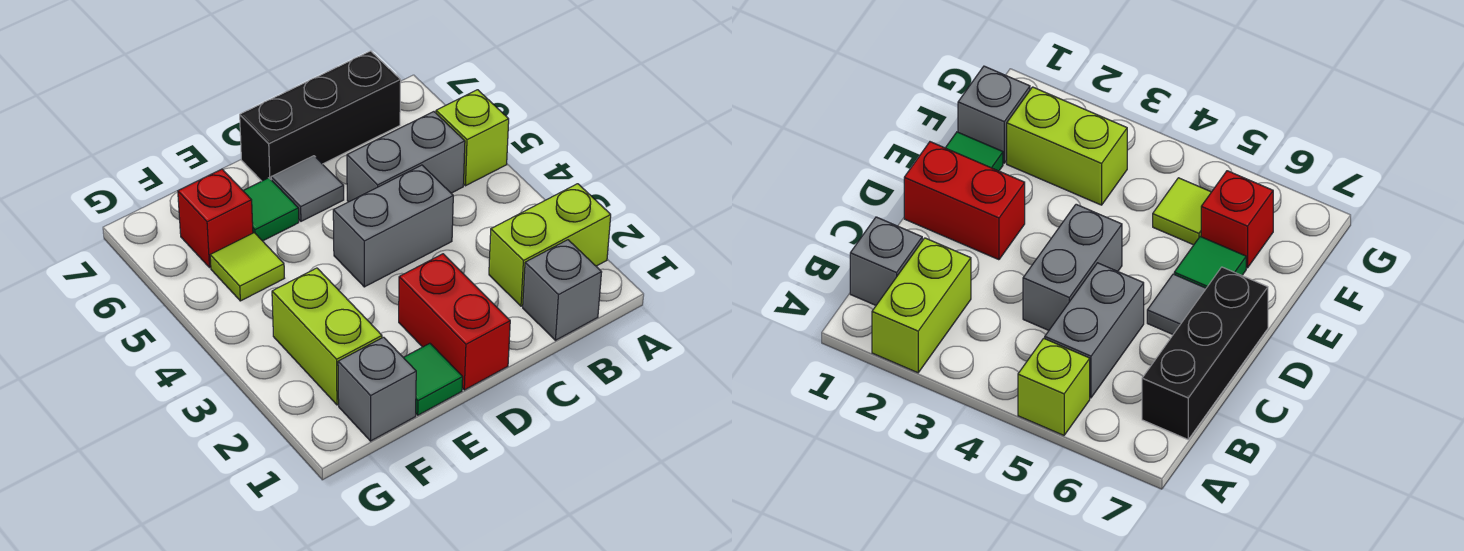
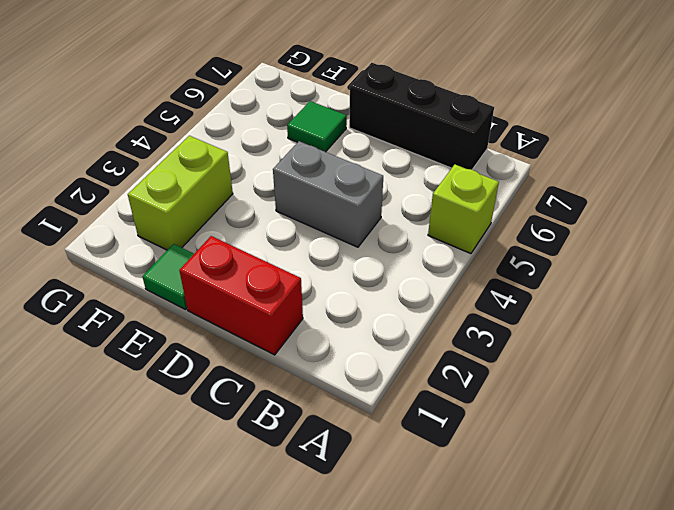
red 1x2 brick [179,236,303,355] -> red 1x2 brick turned to [399,254,510,390]
none -> lime 1x2 brick [489,184,611,306]
none -> grey 1x1 brick [523,240,602,340]
none -> grey 1x2 brick [347,112,465,202]

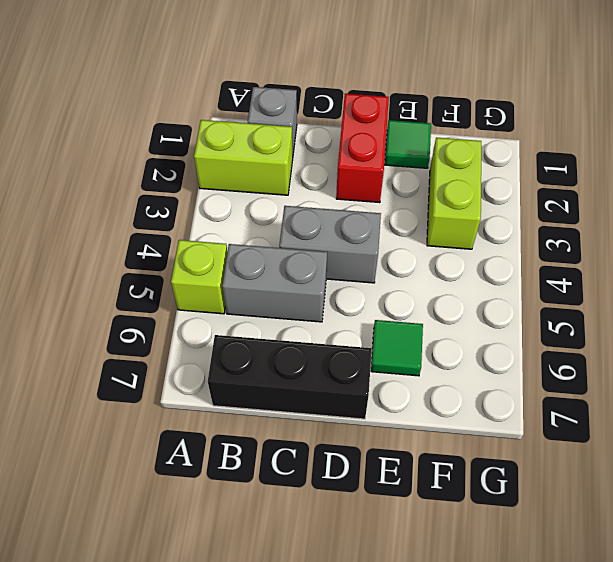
none -> grey 1x1 tile [271,156,344,221]
none -> grey 1x1 brick [338,337,416,441]
none -> lime 1x1 tile [210,233,284,301]

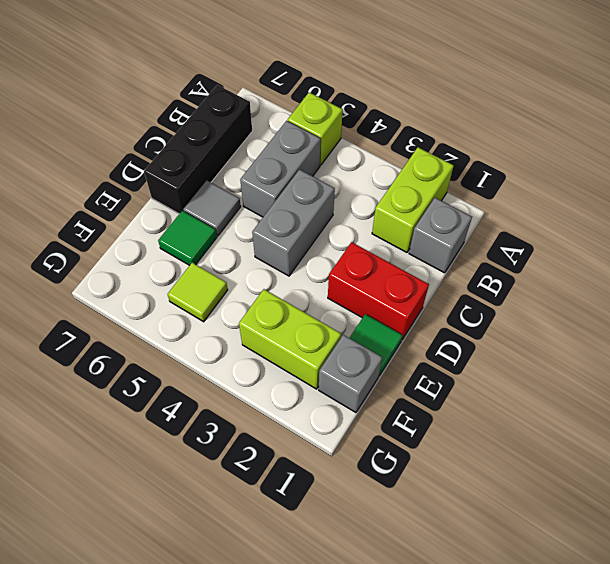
none -> red 1x1 brick [178,169,253,267]

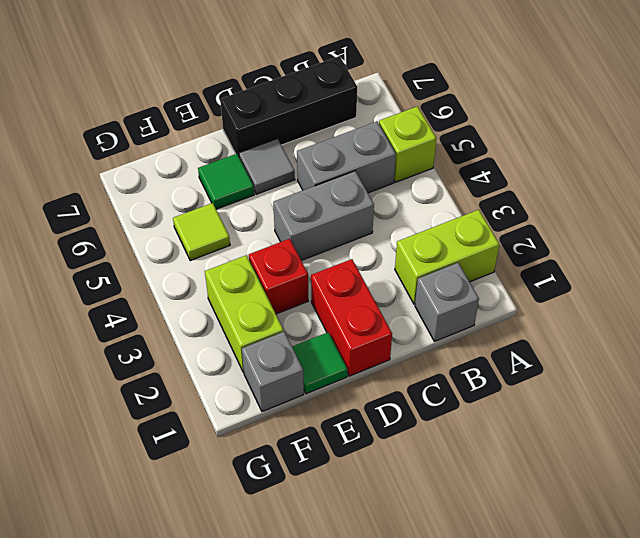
red 1x1 brick [249,239,308,314] -> red 1x1 brick moved to [178,169,253,267]

